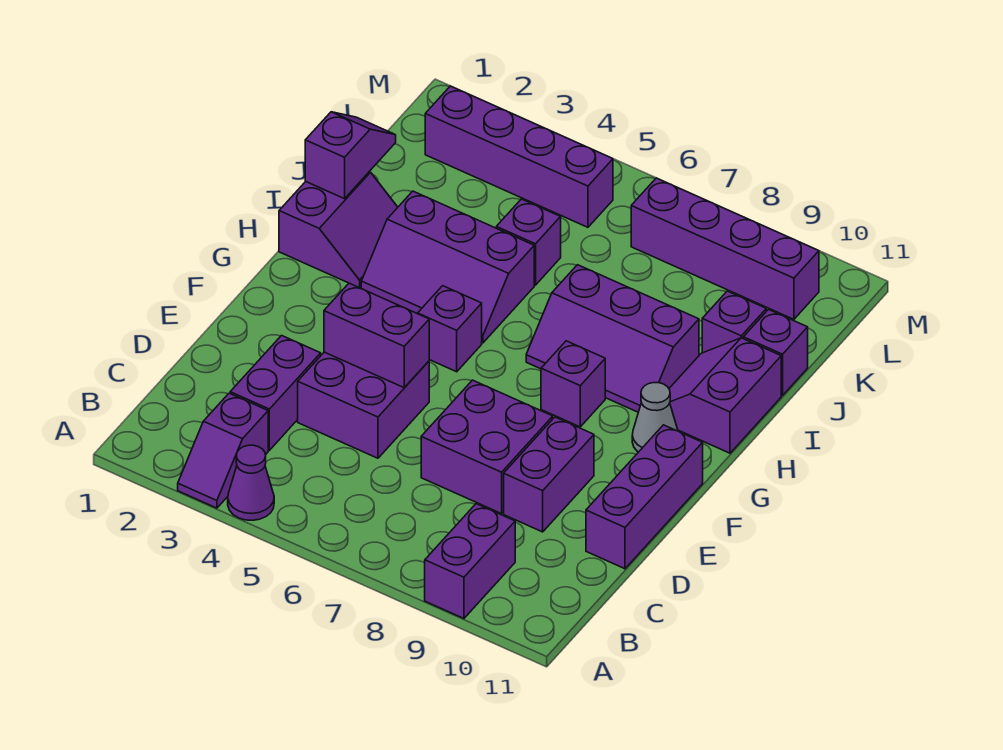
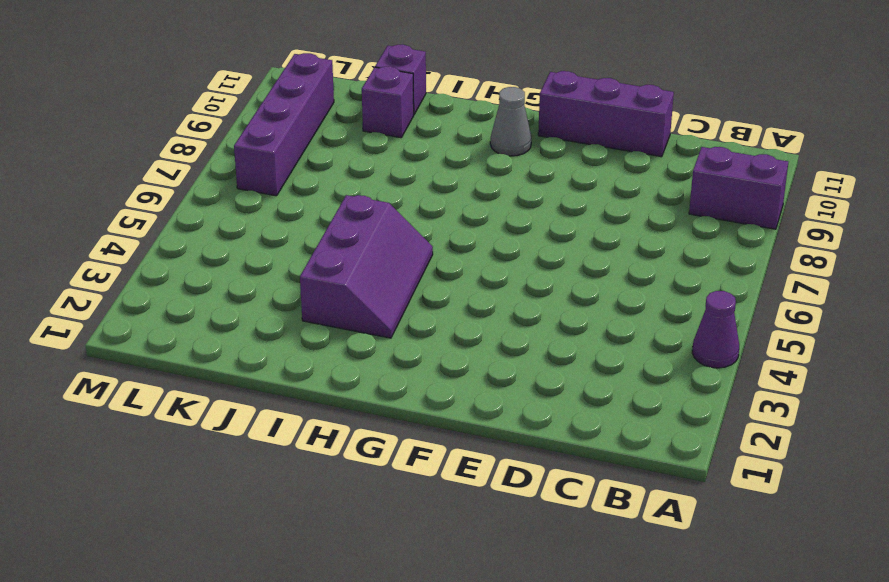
none -> purple 1x2 slope [178,393,268,508]
none -> purple 1x2 brick [230,336,321,450]
none -> purple 2x2 brick [298,352,429,458]

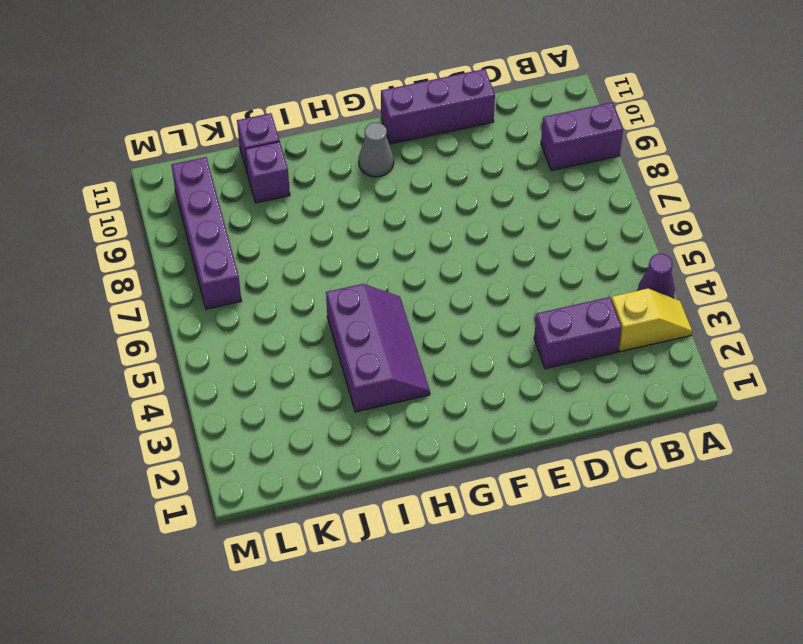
yellow 1x2 slope [611,289,692,352] -> purple 1x2 slope [178,393,268,508]
none -> purple 2x2 brick [298,352,429,458]
none -> purple 2x2 brick [421,380,553,514]
none -> purple 1x2 brick [504,417,594,532]

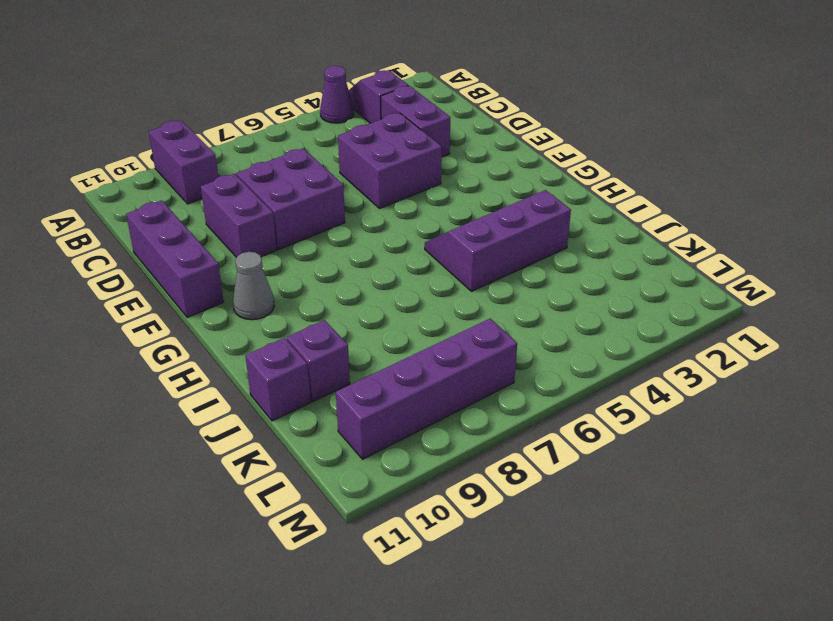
none -> purple 1x1 brick [418,286,482,372]
none -> purple 1x1 brick [541,341,605,427]
none -> purple 2x2 slope [279,172,398,288]

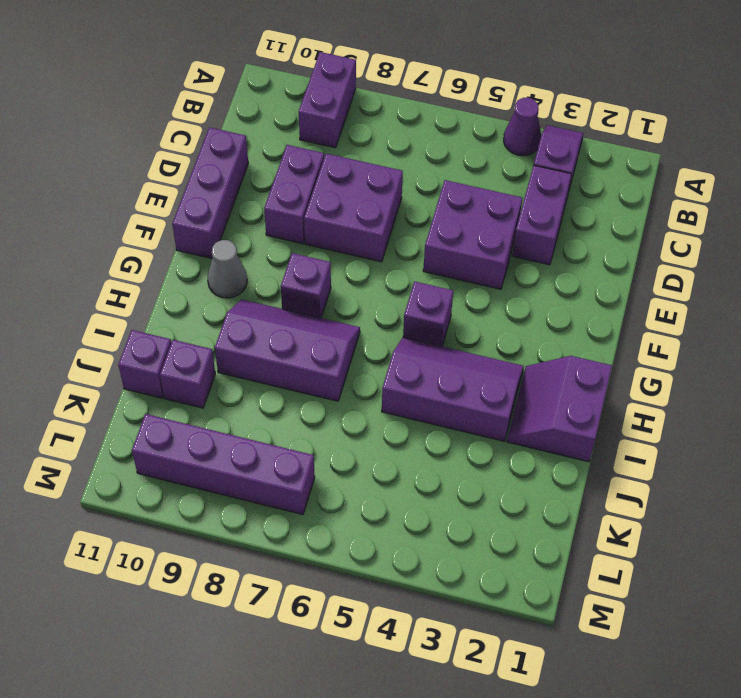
none -> purple 2x2 slope [669,338,781,453]
none -> purple 1x1 brick [496,199,561,285]
none -> purple 1x4 brick [425,86,613,227]

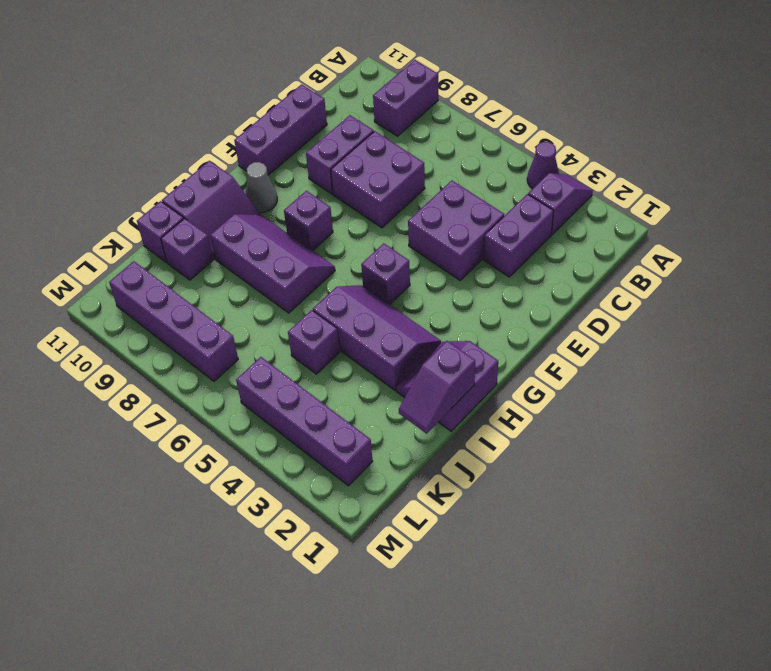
none -> purple 1x2 brick [324,283,429,388]

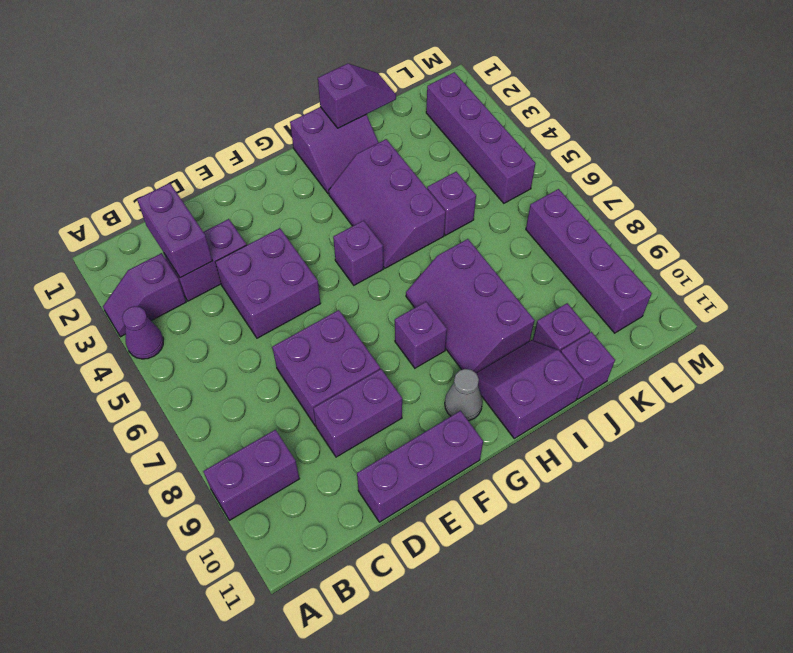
purple 1x2 brick [137,183,212,278] -> purple 1x2 brick moved to [324,283,429,388]

